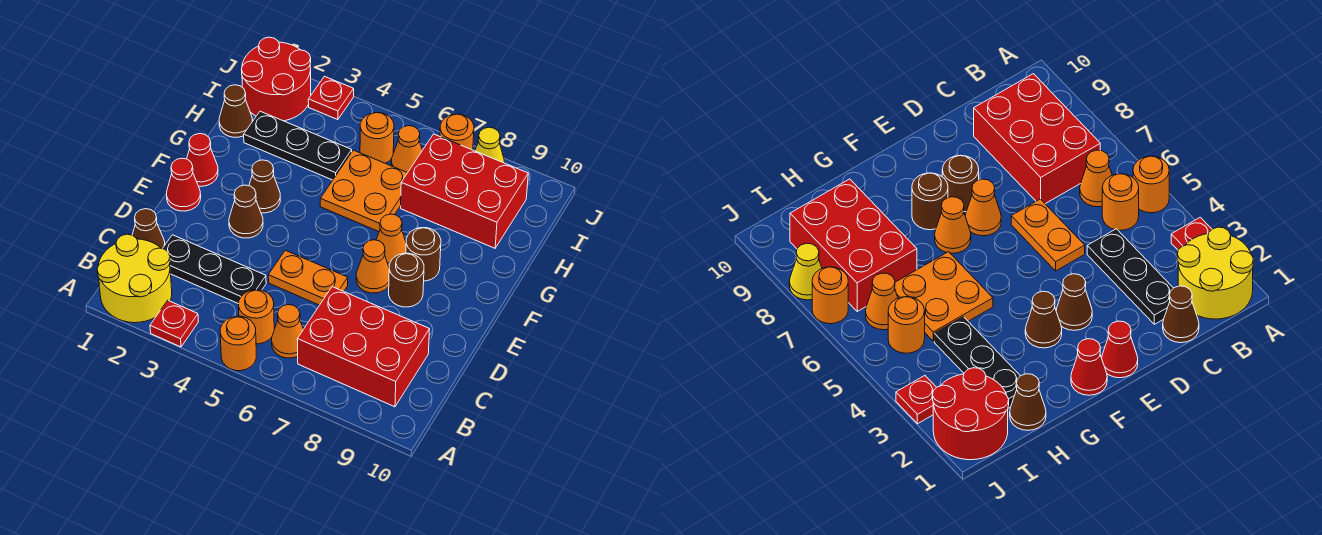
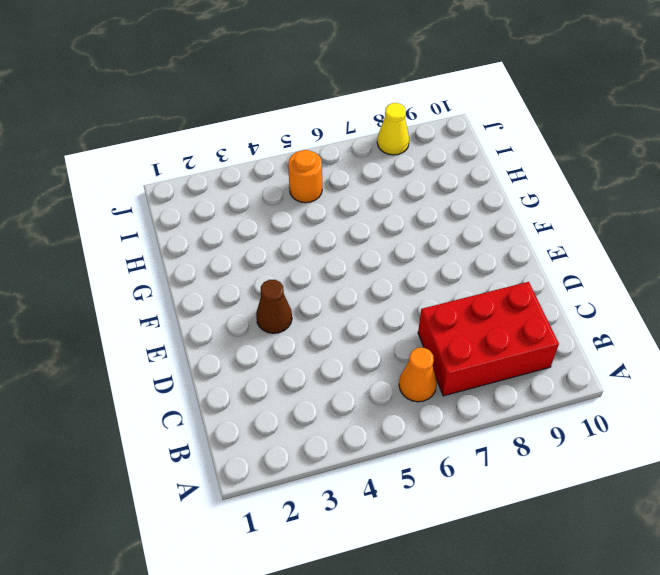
none -> yellow 2x2 round brick [97,234,172,323]
none -> red 1x1 plate [150,300,198,347]
none -> orange 1x1 round brick [220,316,256,371]

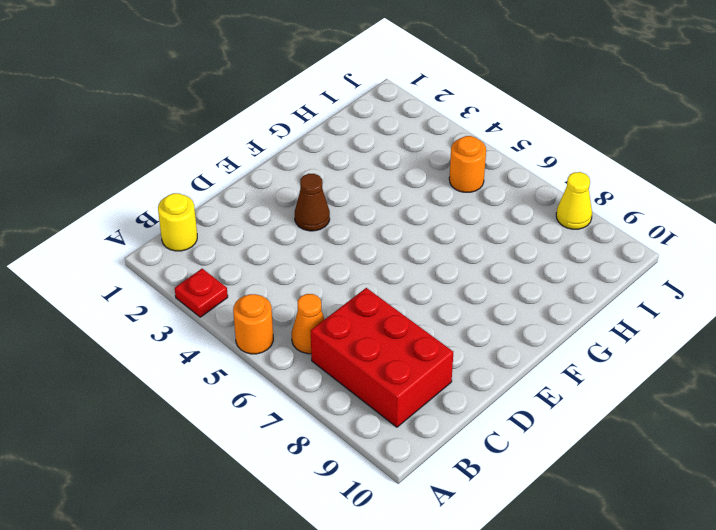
yellow 1x1 round brick [158,193,197,251] -> yellow 2x2 round brick [97,234,172,323]
none -> orange 1x1 round brick [238,290,274,344]
none -> brown 1x1 cone [132,209,165,249]
none -> black 1x3 plate [163,235,266,304]

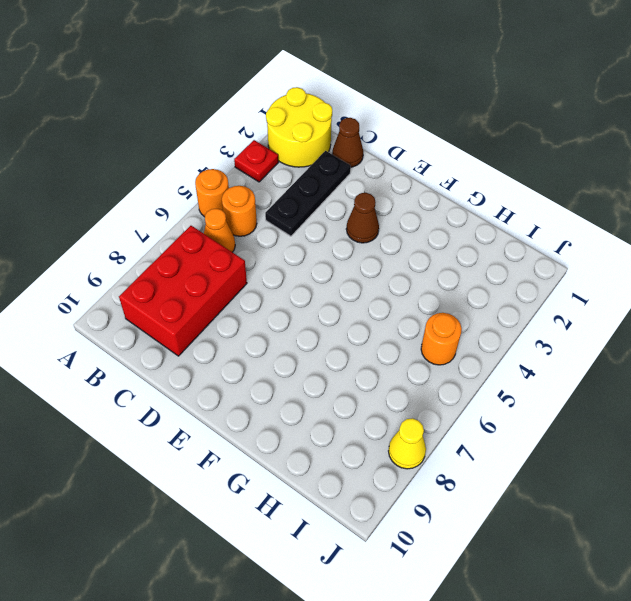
none -> orange 1x2 plate [268,250,348,305]
none -> red 1x1 cone [167,158,201,211]
none -> orange 1x1 cone [356,240,389,293]

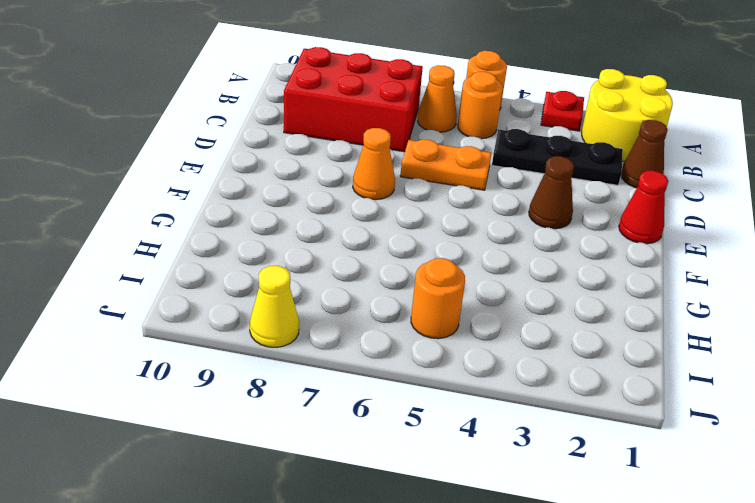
none -> brown 1x1 round brick [389,253,424,307]
none -> red 1x1 cone [187,134,218,186]
none -> brown 1x1 cone [249,160,280,213]

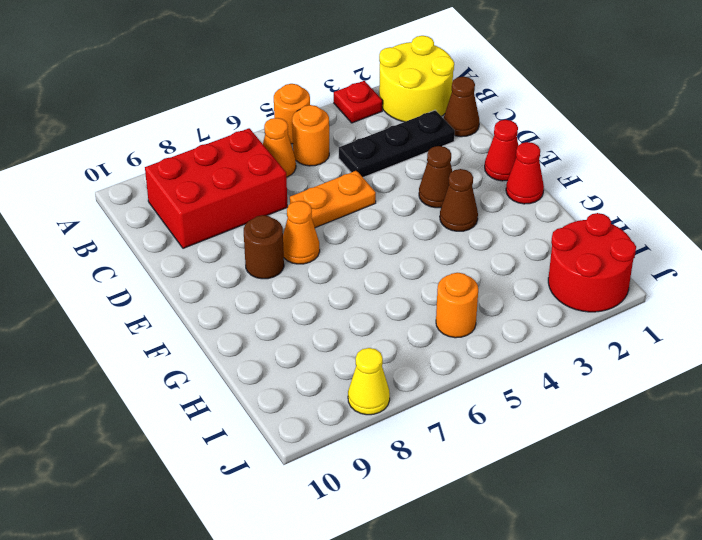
none -> orange 1x1 cone [376,214,406,266]
none -> brown 1x1 round brick [406,228,441,281]
none -> orange 2x2 plate [320,150,407,232]

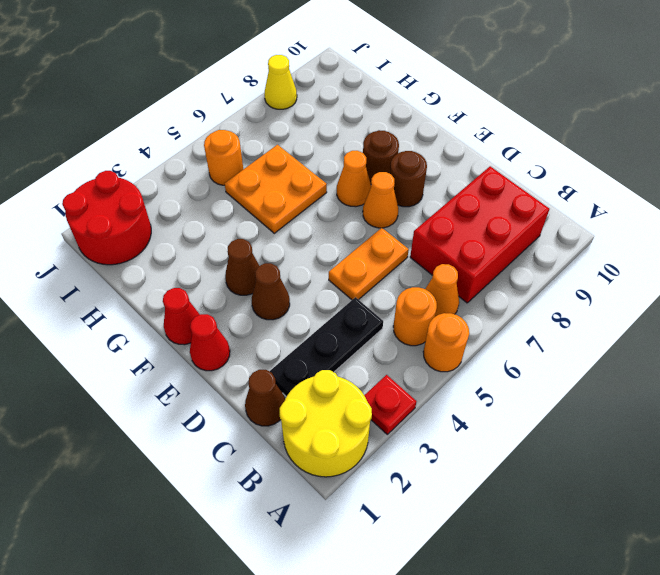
none -> brown 1x1 cone [219,85,253,137]
none -> black 1x3 plate [244,111,352,180]
none -> red 2x3 brick [401,134,528,248]

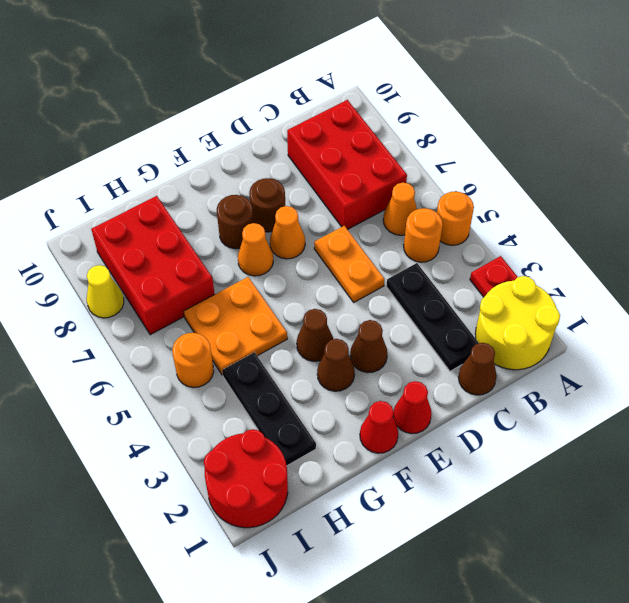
brown 1x1 cone [297,309,333,361] -> brown 1x1 cone moved to [219,85,253,137]
none -> orange 1x1 cone [391,126,422,173]
none -> red 1x1 plate [308,76,354,120]
none -> orange 1x1 round brick [440,114,474,150]

